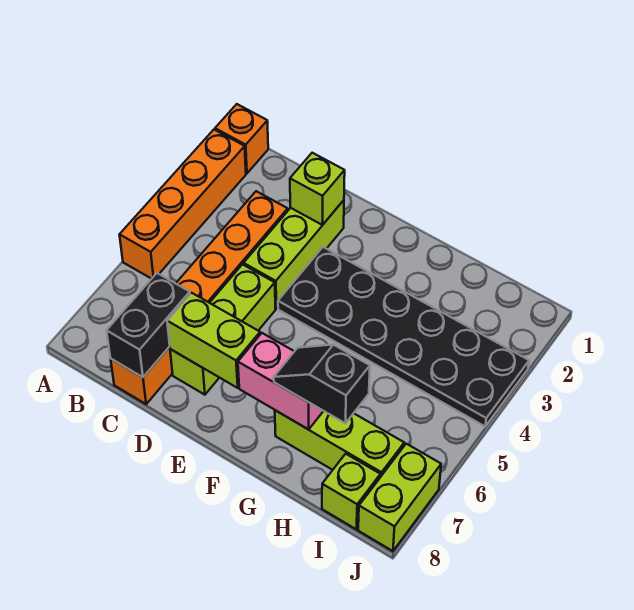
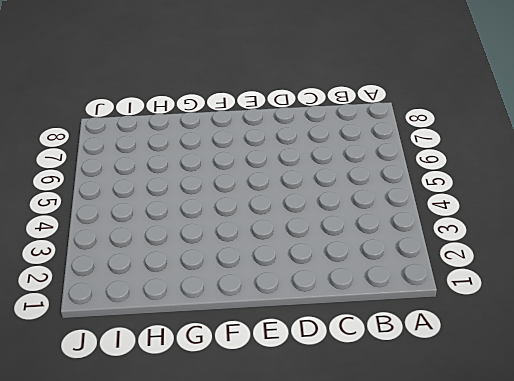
none -> orange 1x1 brick [215,104,268,173]
none -> orange 1x4 brick [119,130,246,279]
none -> orange 1x6 brick [111,191,288,404]

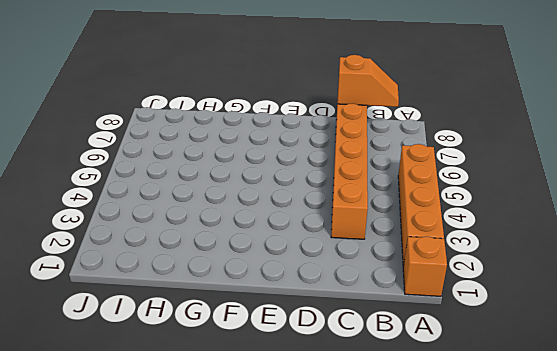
orange 1x2 slope [337,55,399,107] -> black 1x2 brick [107,273,190,377]
none -> lime 1x3 brick [244,200,344,308]
none -> lime 1x3 brick [170,264,276,395]
none -> black 2x6 plate [278,247,529,426]

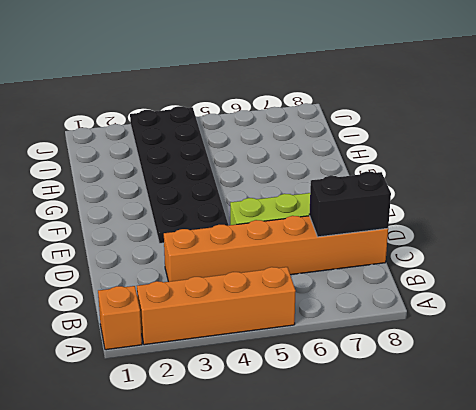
none -> lime 1x3 brick [244,200,344,308]
none -> lime 1x3 brick [275,410,404,477]
none -> lime 1x1 brick [322,454,380,529]

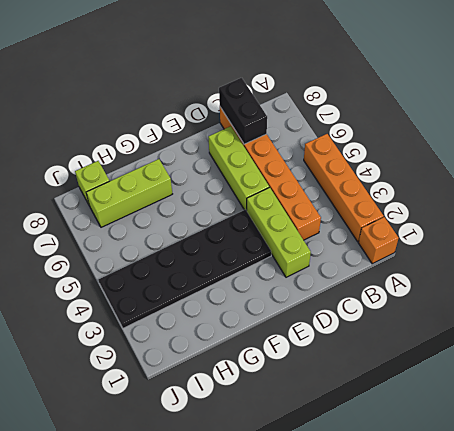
none -> lime 1x2 brick [358,444,441,551]
none -> lime 1x1 brick [290,153,345,225]
none -> lime 1x2 brick [167,293,260,388]

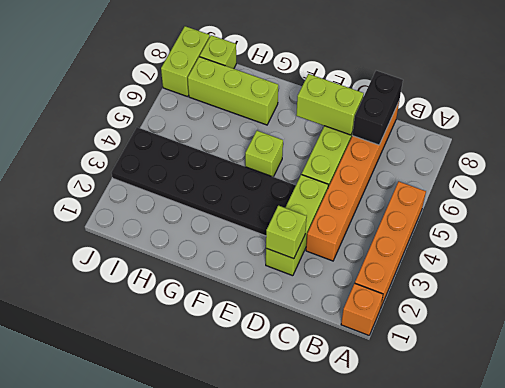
lime 1x1 brick [245,131,283,177] -> none
none -> pink 1x2 brick [238,333,323,429]
none -> black 1x2 slope [274,345,370,423]

